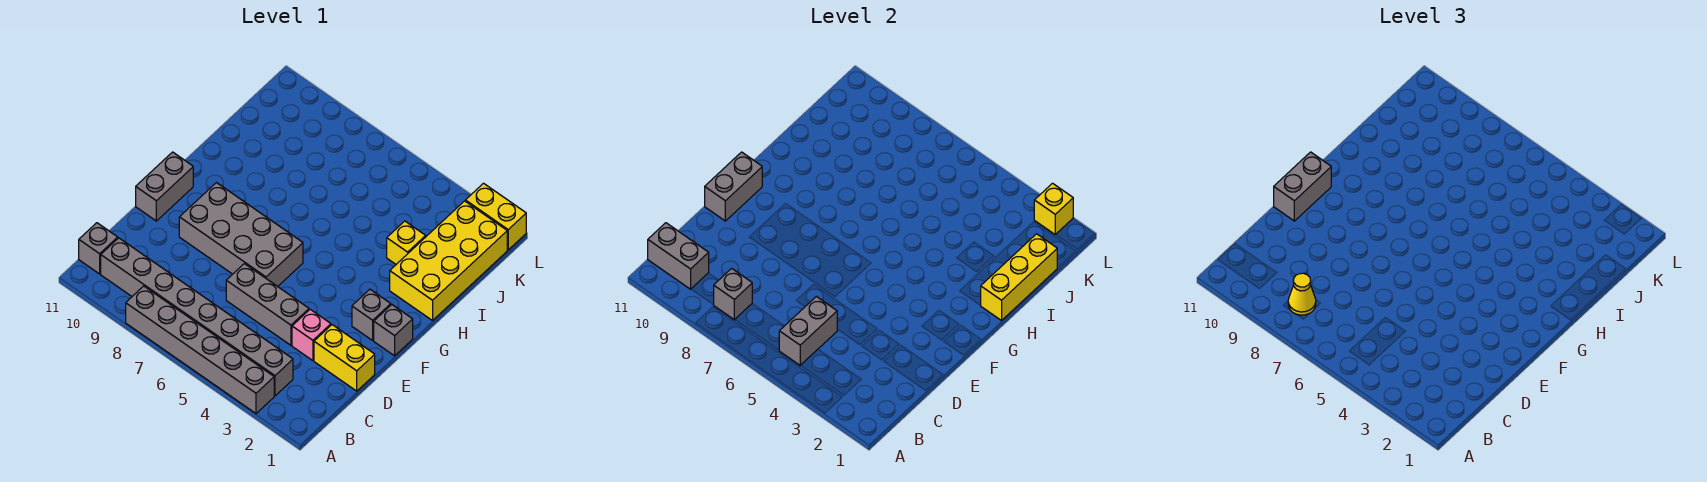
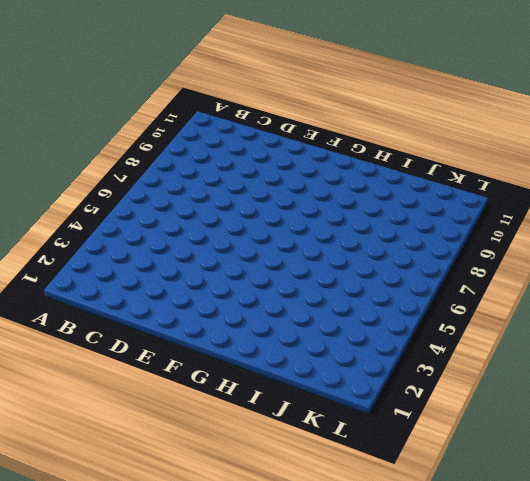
none -> grey 1x6 brick [126,286,274,414]
none -> grey 1x8 brick [101,238,293,396]
none -> grey 1x1 brick [79,223,118,274]

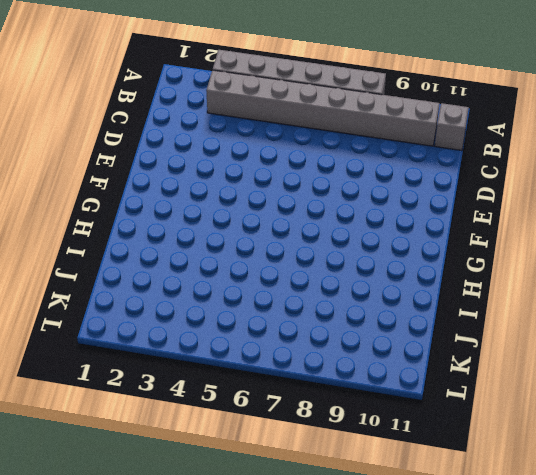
none -> yellow 1x2 brick [314,325,375,391]
none -> pink 1x1 brick [292,309,331,361]
none -> grey 1x3 brick [226,264,309,345]

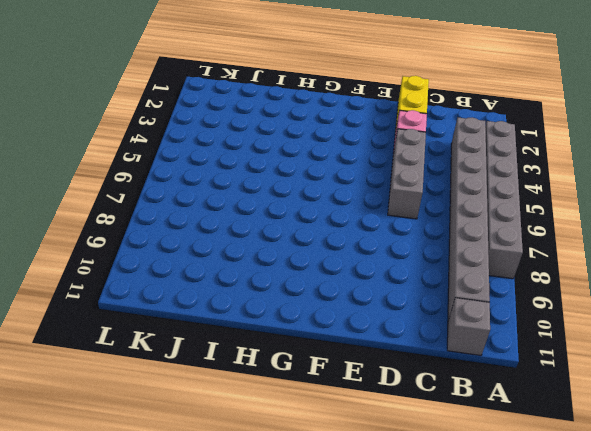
none -> grey 2x4 brick [179,183,303,287]
none -> grey 1x2 brick [136,152,193,221]
none -> grey 1x1 brick [374,305,413,356]

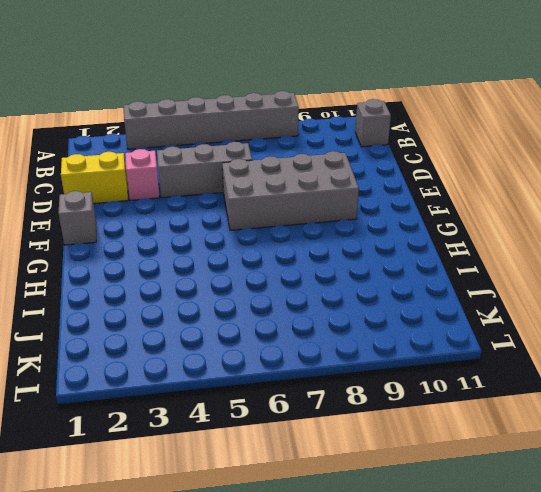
none -> grey 1x8 brick [101,238,293,396]
none -> grey 1x2 brick [136,152,193,221]
none -> grey 1x1 brick [352,289,391,340]

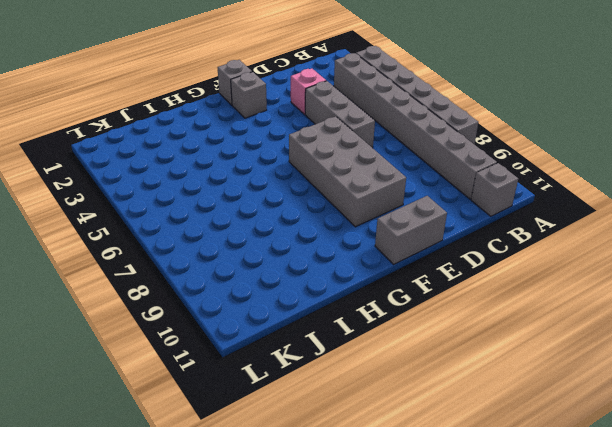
none -> yellow 1x2 brick [314,325,375,391]
none -> yellow 2x4 brick [390,201,507,321]
none -> yellow 1x1 brick [387,221,426,264]

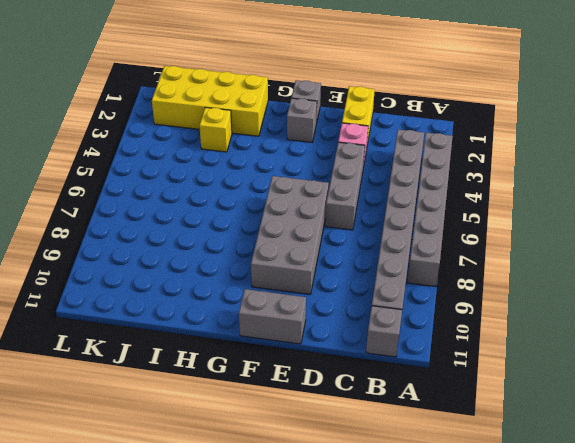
none -> yellow 1x2 brick [465,183,526,250]
none -> grey 1x2 brick [779,296,837,365]
none -> grey 1x1 brick [714,268,752,320]

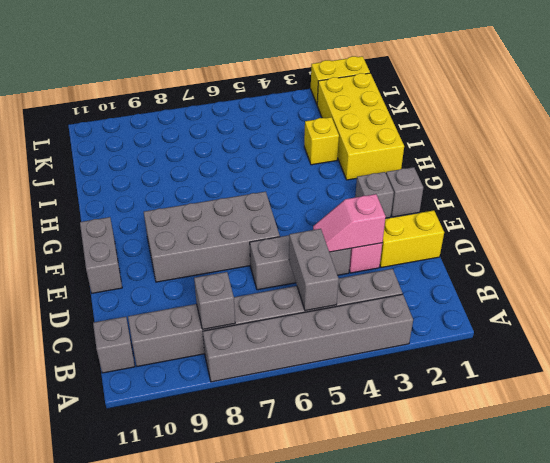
pink 1x2 slope [313,194,386,252] -> none
none -> grey 1x2 brick [648,223,709,289]
none -> grey 1x2 brick [705,152,762,221]
none -> yellow 1x3 brick [980,234,1057,321]

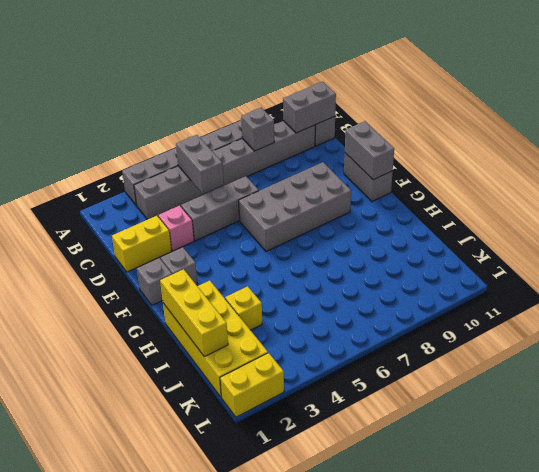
none -> yellow 1x1 brick [1034,183,1073,235]
none -> yellow 1x1 cone [1288,273,1316,315]
none -> grey 1x2 brick [1274,152,1331,221]

